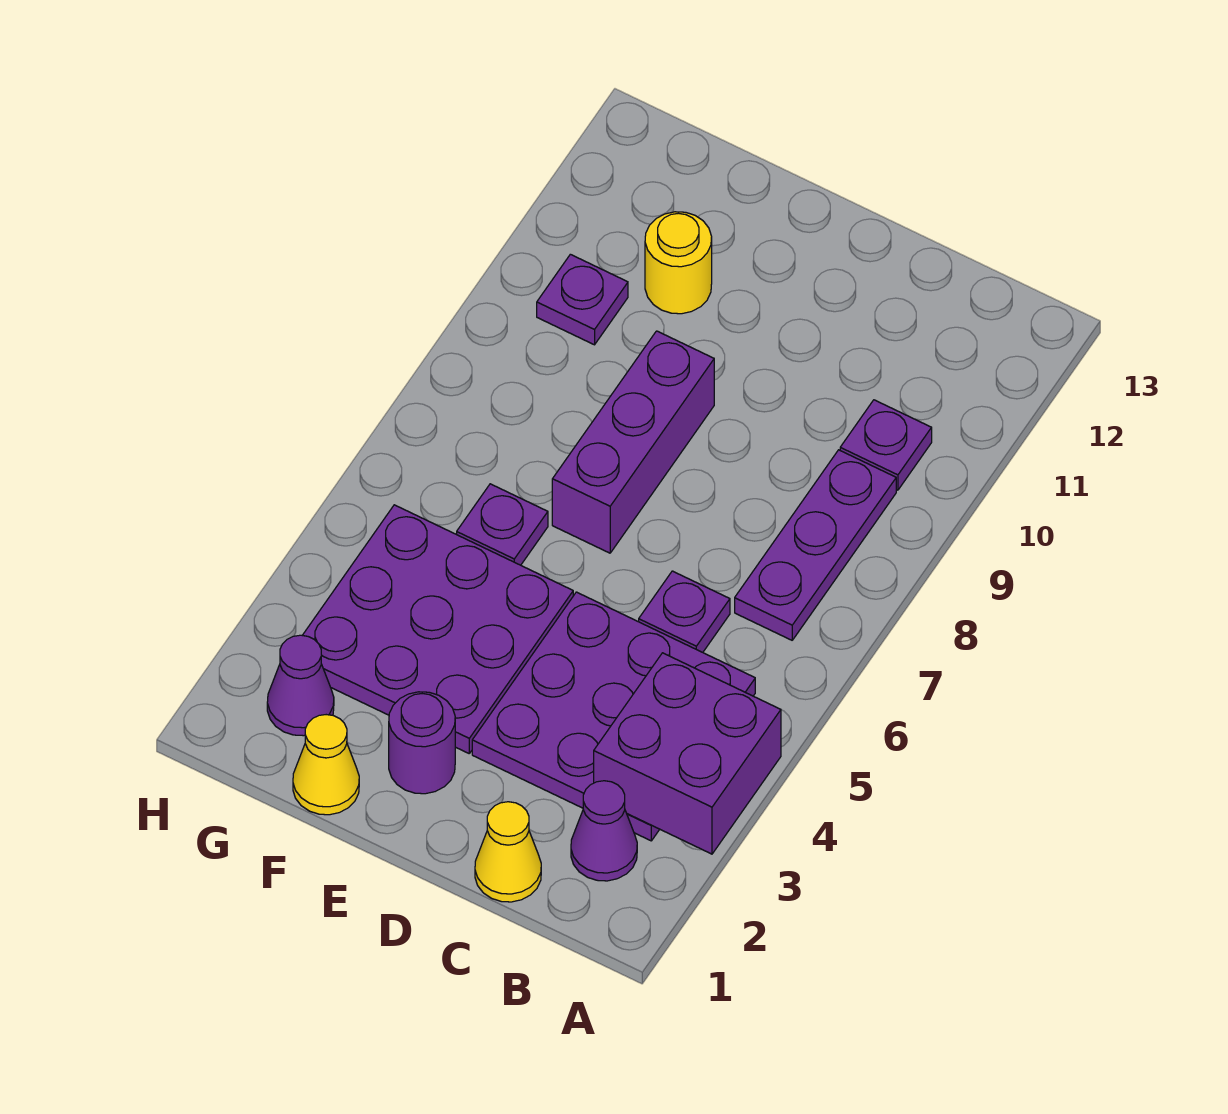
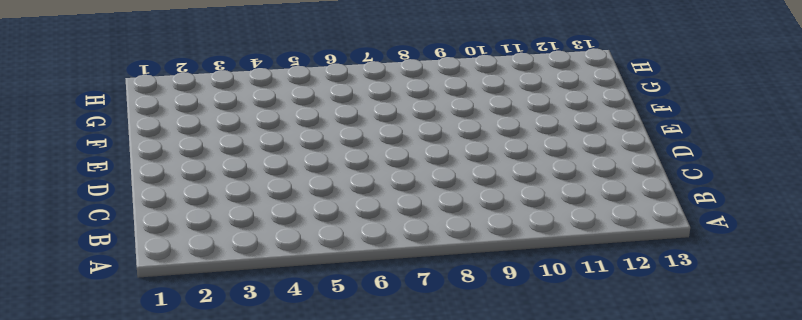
none -> purple 1x1 cone [571,781,637,881]
none -> purple 3x3 plate [472,592,755,841]
none -> purple 1x3 plate [735,450,896,640]

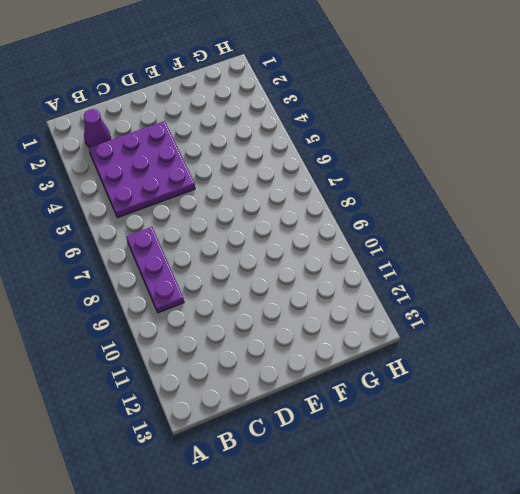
none -> purple 1x1 plate [840,400,932,490]
none -> yellow 1x1 cone [475,802,541,902]
none -> purple 1x1 plate [639,571,730,652]

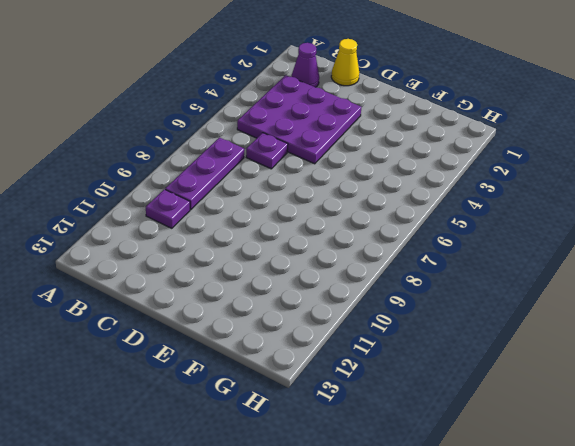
none -> purple 1x1 round brick [389,692,455,794]
none -> purple 3x3 plate [302,505,573,753]
none -> purple 1x3 brick [552,331,714,553]

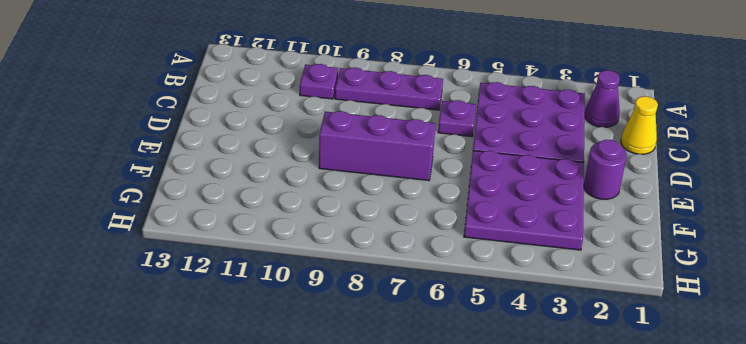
none -> yellow 1x1 cone [293,715,359,815]
none -> purple 1x1 plate [457,484,548,565]
none -> yellow 1x1 round brick [645,212,712,314]

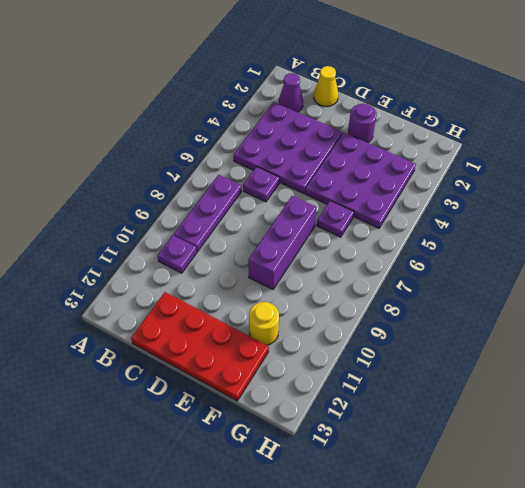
red 2x4 plate [131,292,269,401] -> none
none -> yellow 1x1 cone [293,715,359,815]
none -> purple 1x1 cone [267,635,334,736]
none -> purple 1x1 plate [537,254,628,345]

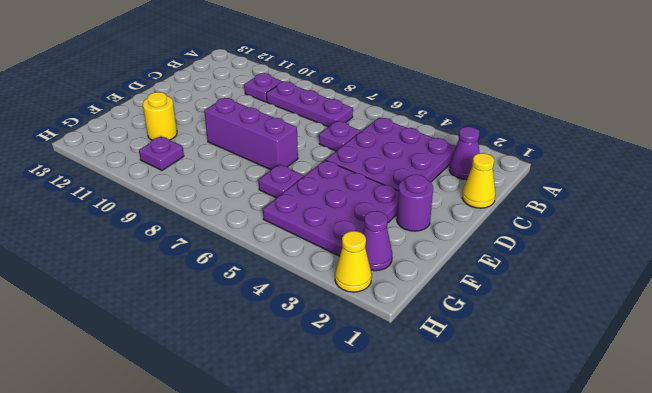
yellow 1x1 cone [335,231,372,292] -> yellow 1x1 cone moved to [293,715,359,815]
none -> purple 2x2 brick [594,653,781,854]

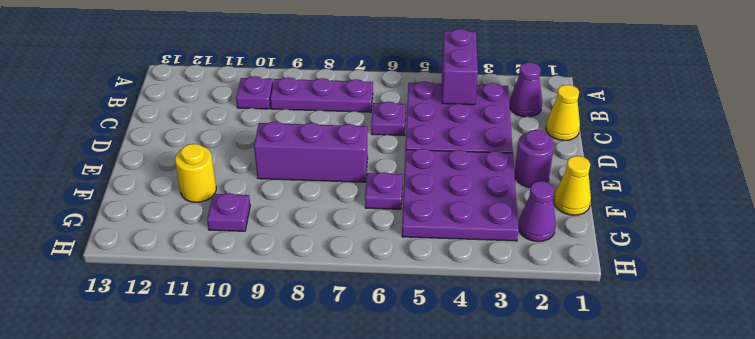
purple 1x2 brick [442,29,478,105] -> purple 2x2 brick [594,653,781,854]

